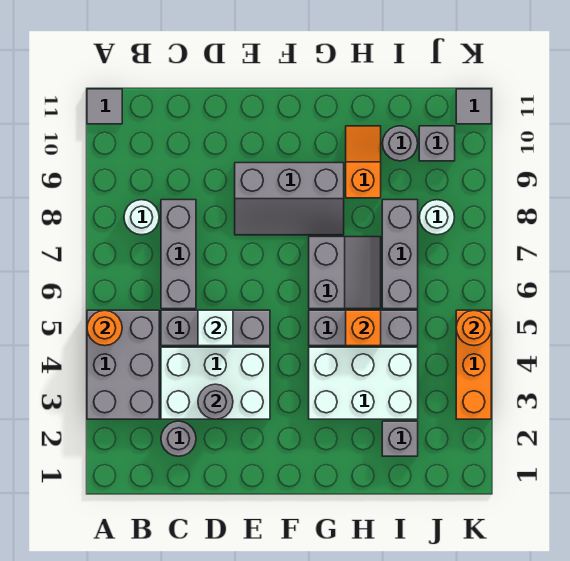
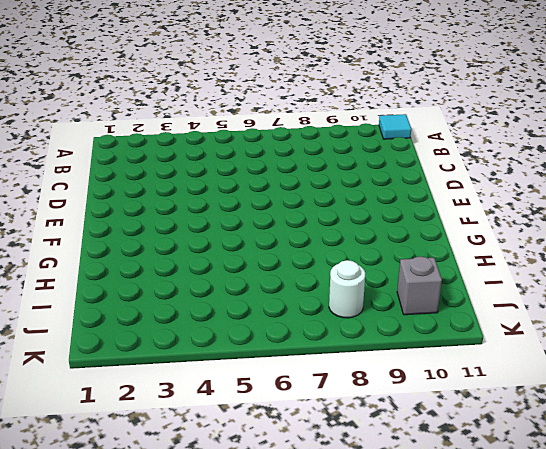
cyan 1x1 tile [379,114,411,139] -> grey 1x1 tile [87,89,122,124]
none -> grey 2x3 brick [87,310,159,419]
none -> white 1x1 round brick [124,200,159,235]
none -> grey 1x1 round brick [161,421,196,456]

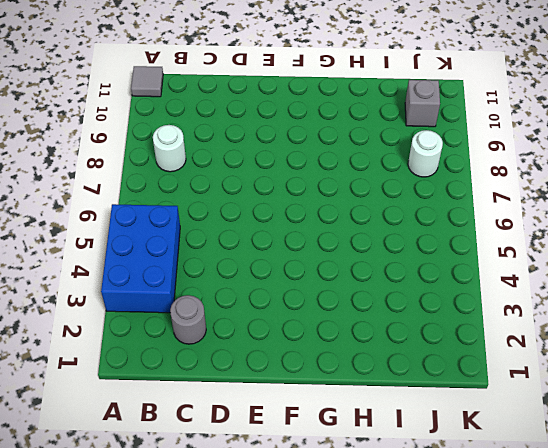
blue 2x3 brick [101,204,180,313] -> grey 2x3 brick [87,310,159,419]
none -> white 2x3 brick [161,347,270,419]
none -> grey 1x3 brick [161,310,270,346]
none -> grey 1x3 brick [161,200,196,309]

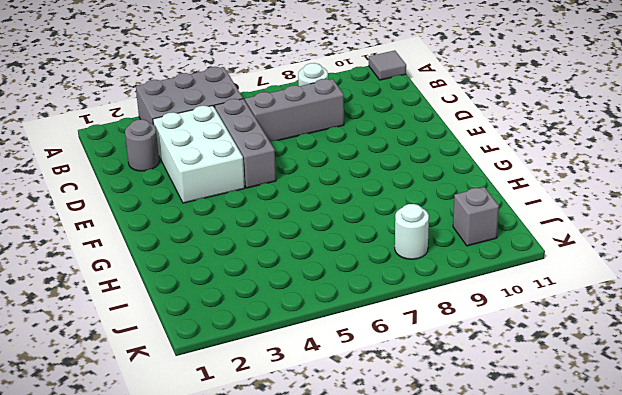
none -> grey 2x3 slope [235,163,344,235]
none -> white 2x3 brick [309,347,418,419]
none -> grey 1x3 brick [309,310,418,346]

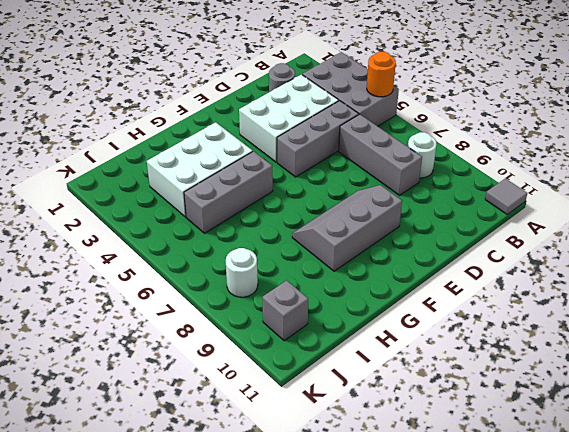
none -> grey 2x2 slope [309,237,381,309]
none -> orange 1x2 slope [346,126,381,198]
none -> grey 1x1 brick [382,421,418,456]

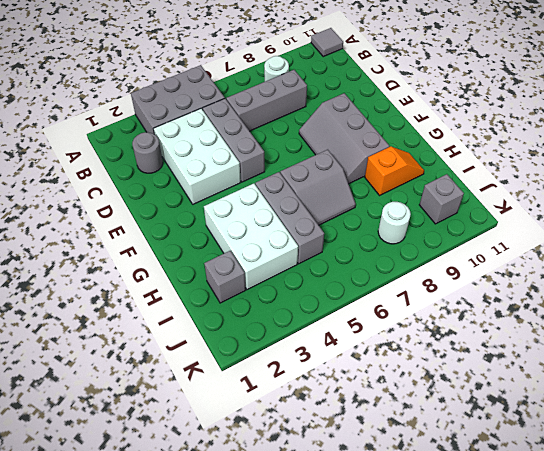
none -> grey 1x3 brick [382,200,418,309]
none -> grey 1x1 round brick [383,126,418,161]
none -> orange 1x3 brick [456,310,491,419]

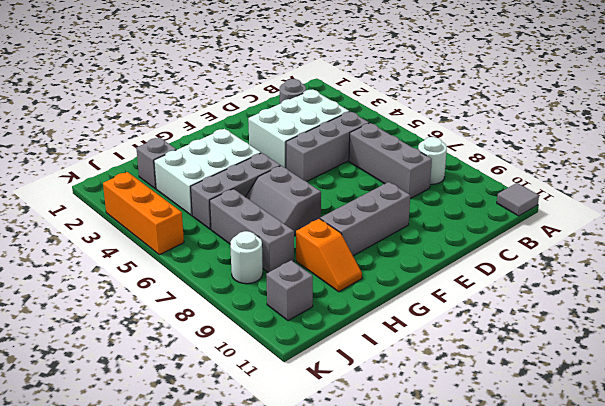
none -> grey 2x3 brick [87,310,159,419]
none -> grey 1x1 round brick [383,126,418,161]
none -> grey 1x1 tile [456,89,491,124]

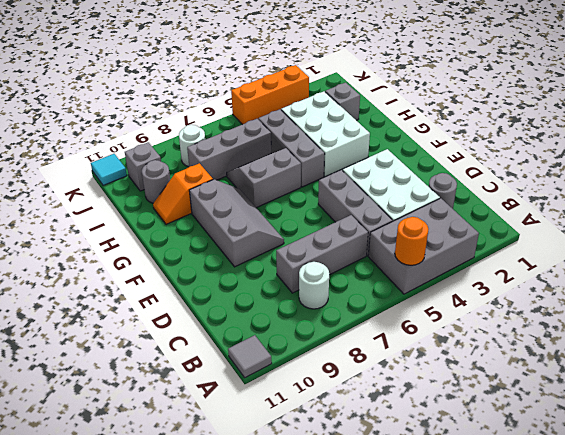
cyan 1x1 tile [91,154,127,186] -> grey 1x1 tile [456,89,491,124]
none -> grey 1x1 round brick [198,384,233,419]
none -> white 1x1 brick [198,310,233,346]
none -> orange 1x1 brick [346,310,381,346]

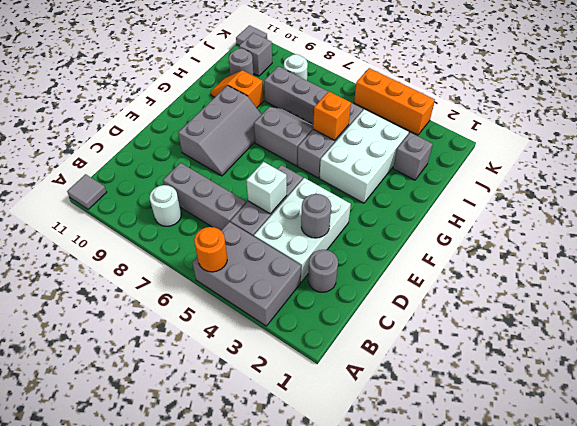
none -> orange 1x1 round brick [456,310,491,346]

